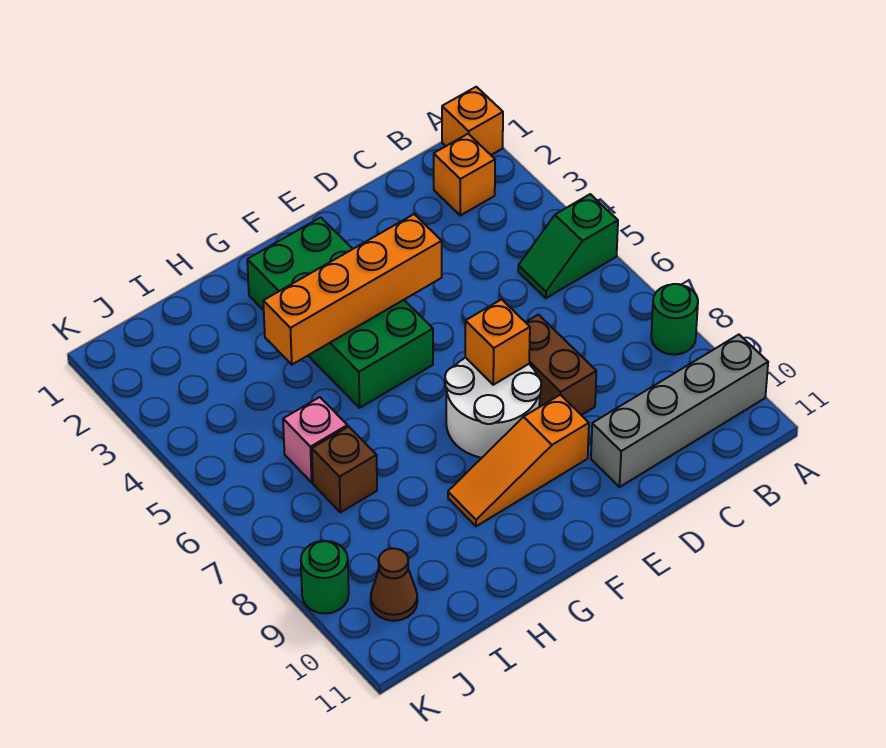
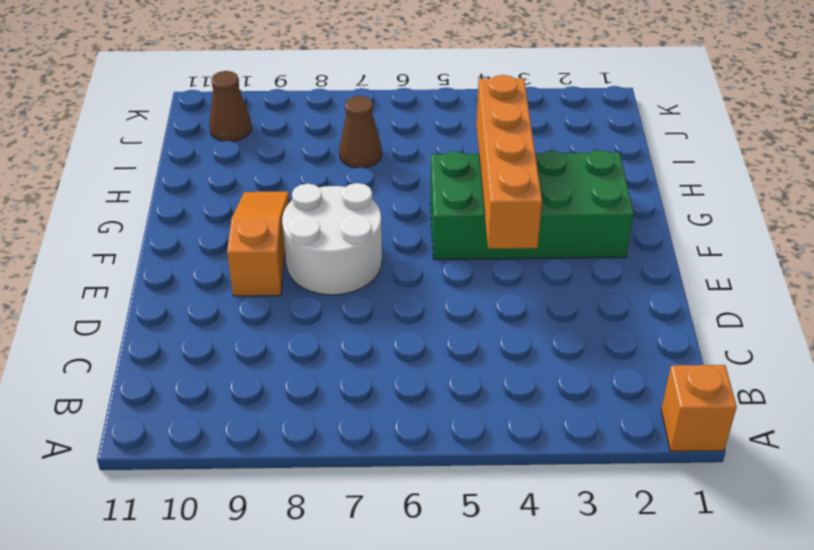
brown 1x1 cone [339,96,382,168] -> brown 1x1 brick [312,427,377,512]
none -> green 1x2 slope [518,194,618,298]
none -> green 1x1 round brick [651,284,698,355]
none -> grey 1x4 brick [591,335,768,487]

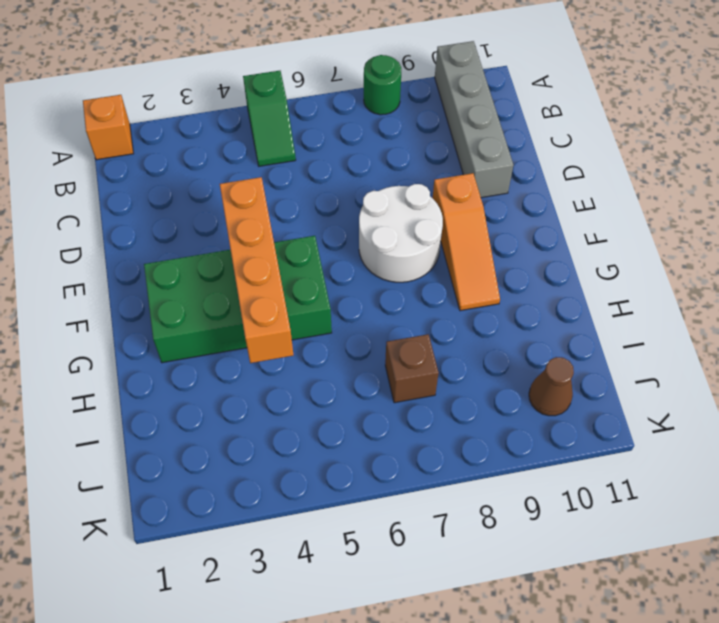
none -> orange 1x1 brick [434,134,495,215]
none -> brown 1x2 brick [526,315,596,415]
none -> pink 1x1 brick [283,397,347,482]

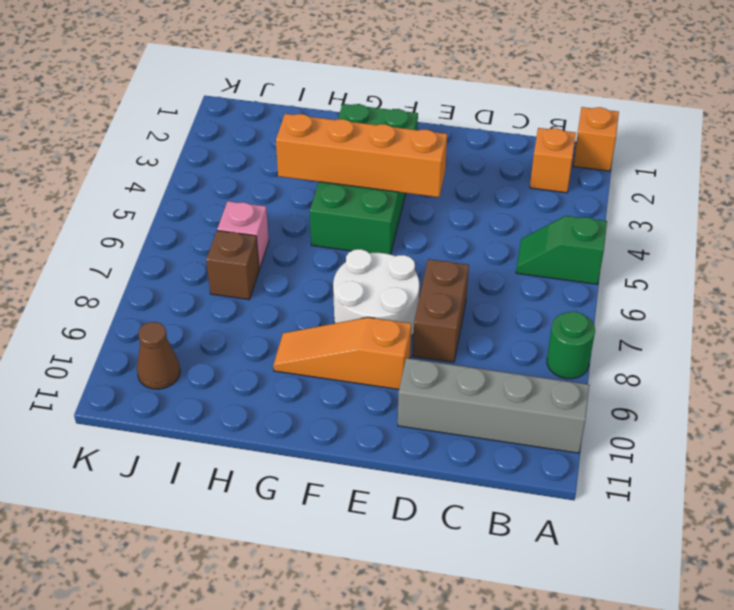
none -> green 1x1 round brick [301,541,349,614]
none -> orange 1x1 brick [465,299,530,385]

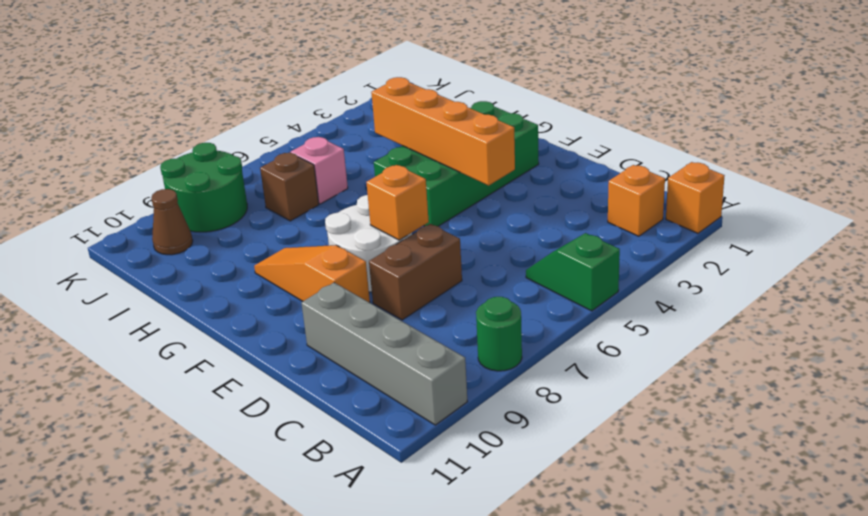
green 2x2 round brick [160,143,247,232] -> green 1x1 round brick [301,541,349,614]

